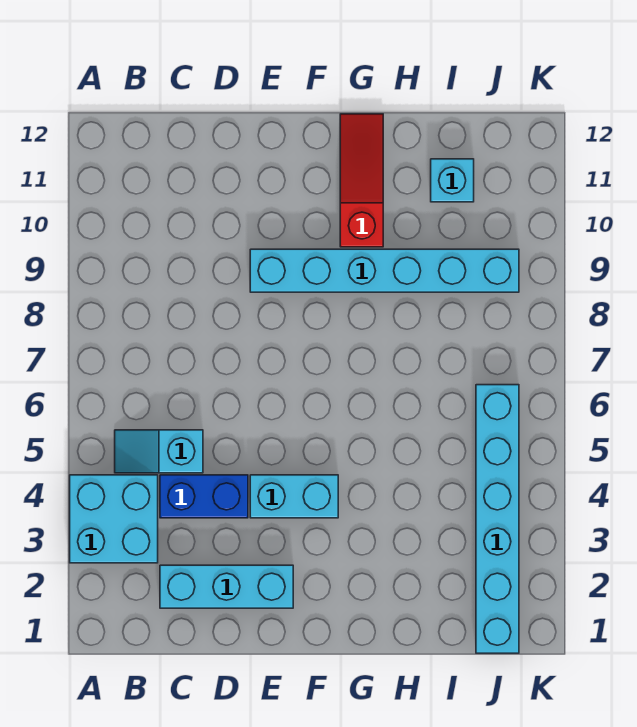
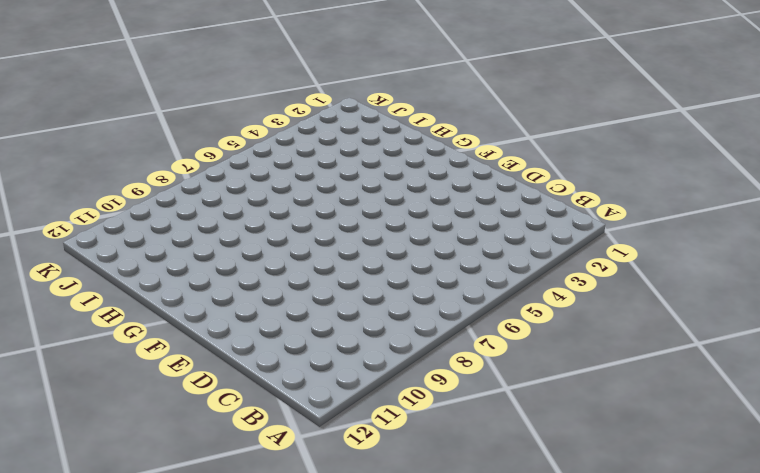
none -> cyan 2x2 brick [70,475,158,563]
none -> cyan 1x2 slope [115,430,203,473]

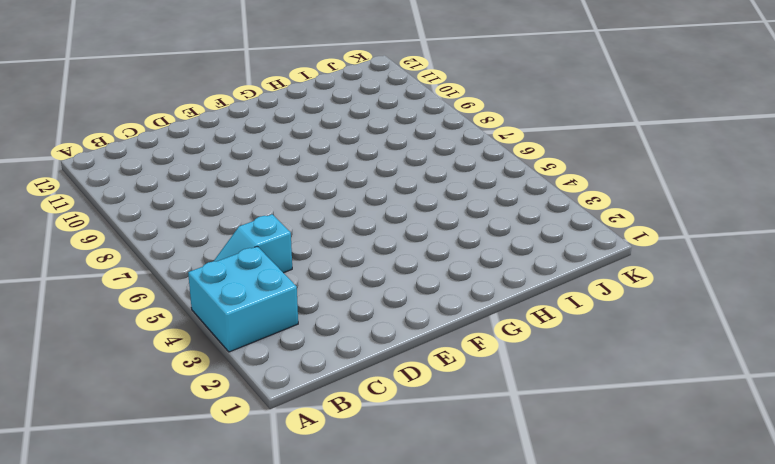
none -> cyan 1x3 brick [160,565,293,608]
none -> blue 1x2 brick [160,475,248,518]

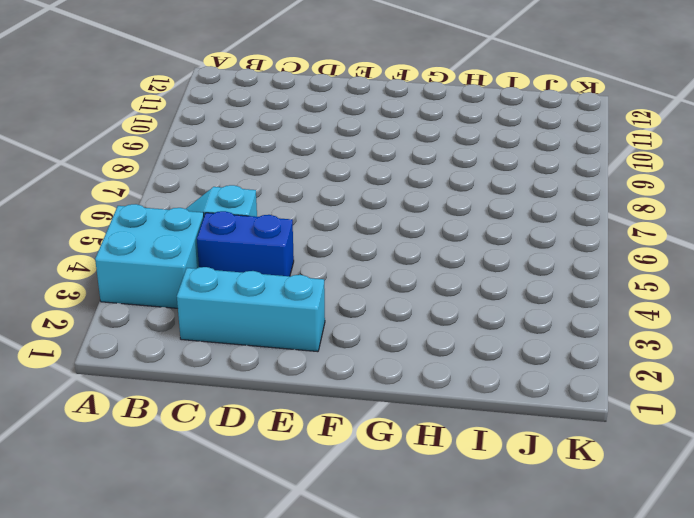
none -> cyan 1x2 brick [250,475,338,518]
none -> cyan 1x6 brick [250,249,519,292]

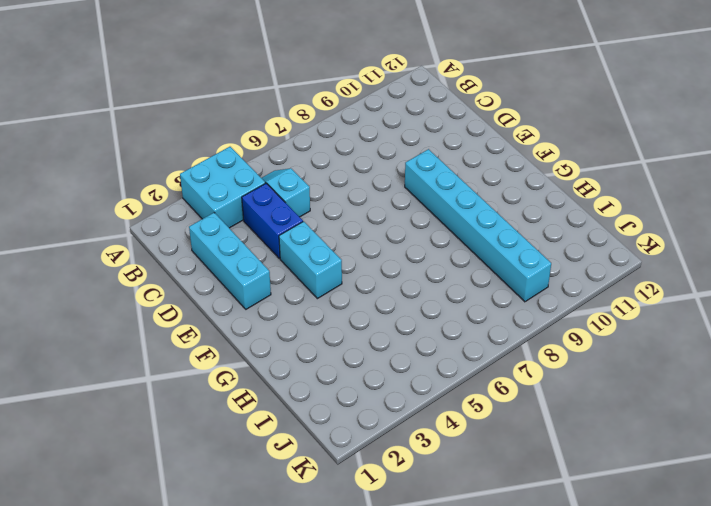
none -> red 1x3 slope [340,114,383,247]
none -> cyan 1x1 brick [431,159,474,202]

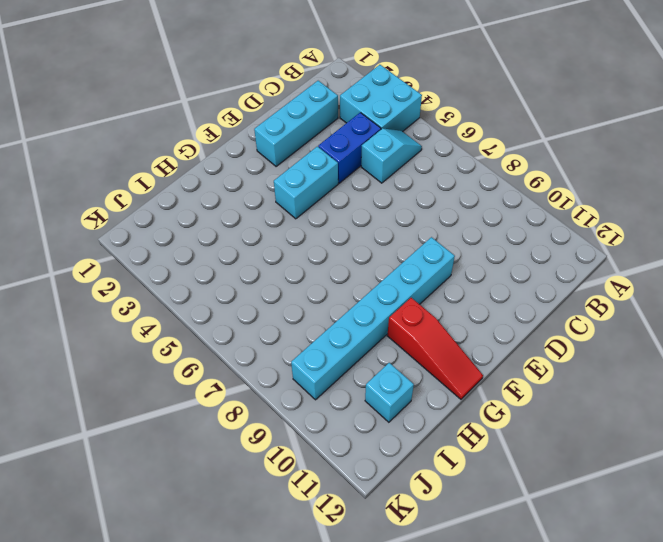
none -> cyan 1x6 brick [476,385,519,653]

